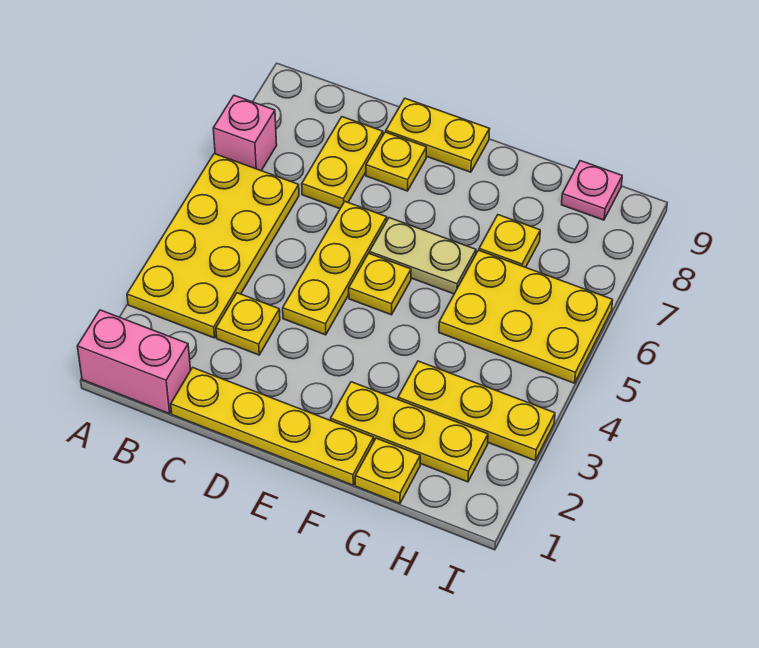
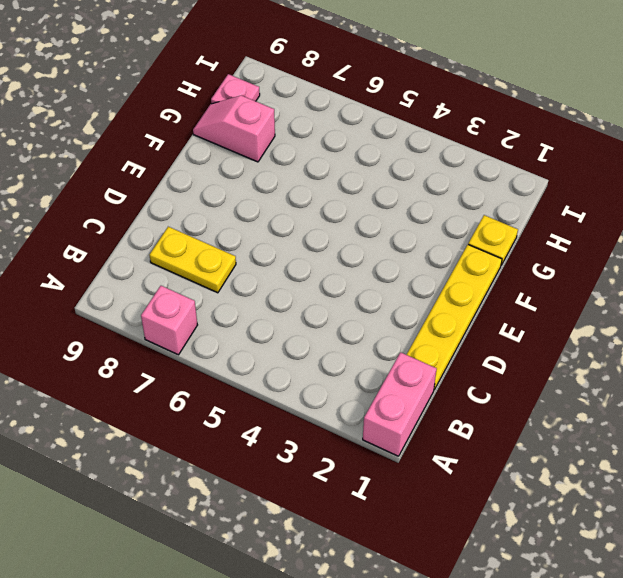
pink 1x2 slope [193,95,275,162] -> none
none -> yellow 2x4 plate [127,154,299,338]
none -> yellow 1x1 plate [216,293,280,355]
none -> yellow 1x3 plate [283,202,387,335]

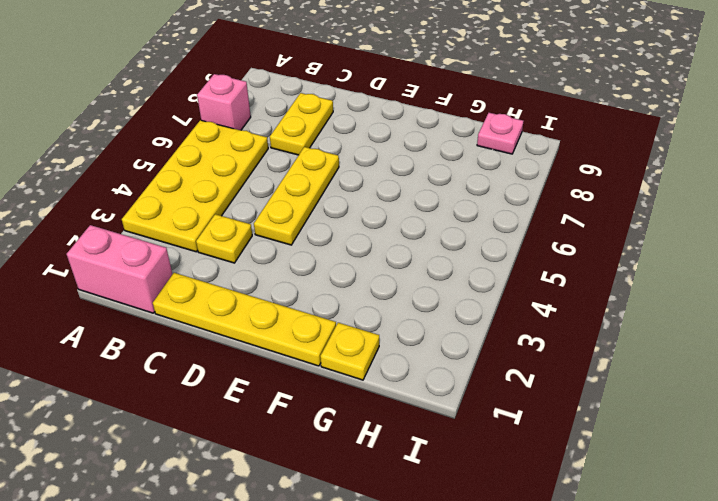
none -> yellow 1x1 plate [366,132,426,191]
none -> yellow 1x2 plate [386,98,490,172]
none -> yellow 1x1 plate [349,253,411,315]

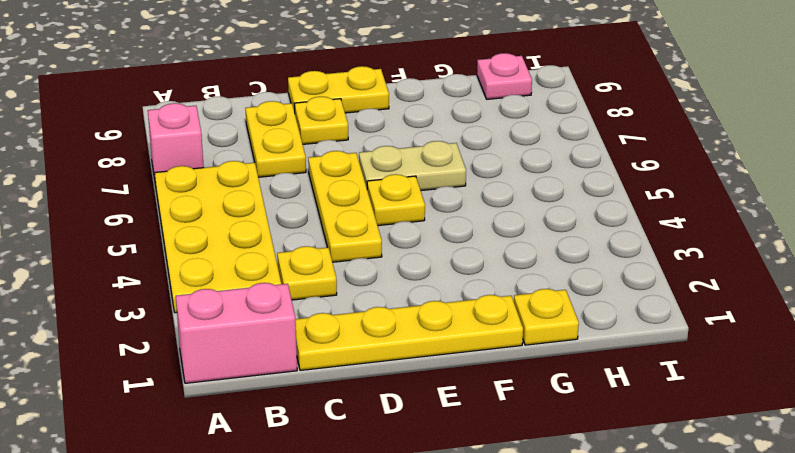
none -> yellow 1x3 plate [331,382,488,482]
none -> yellow 1x3 plate [398,361,555,460]
none -> yellow 2x3 plate [439,250,613,383]

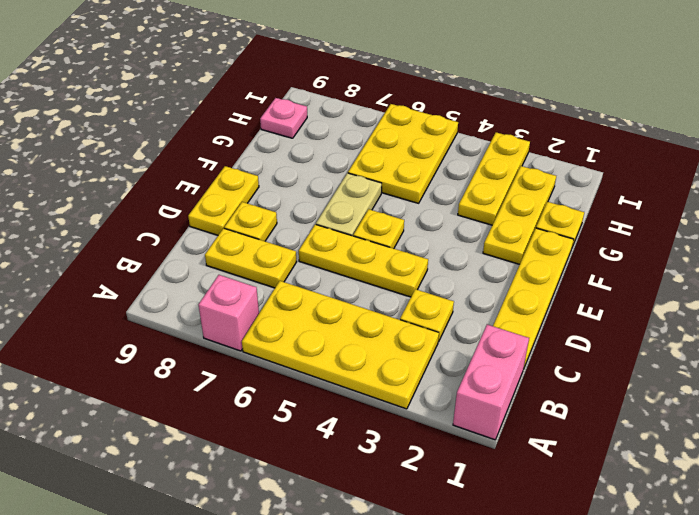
none -> yellow 1x1 plate [479,215,540,267]

